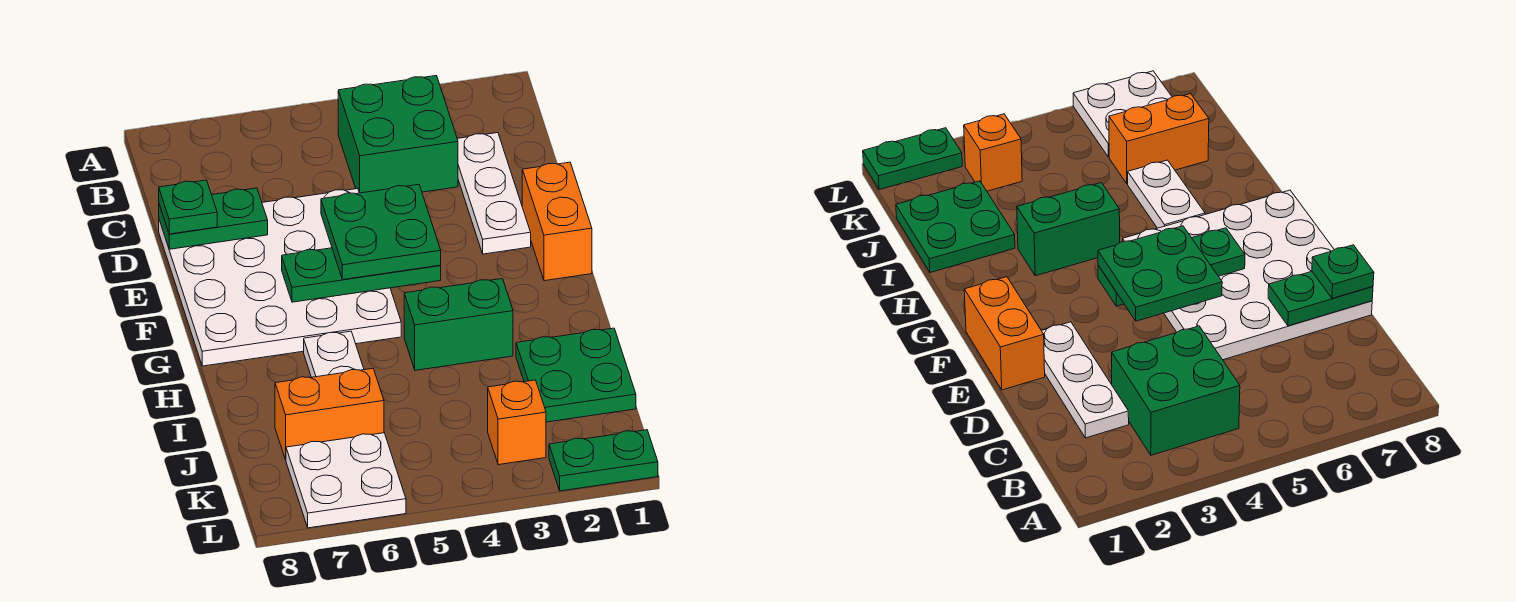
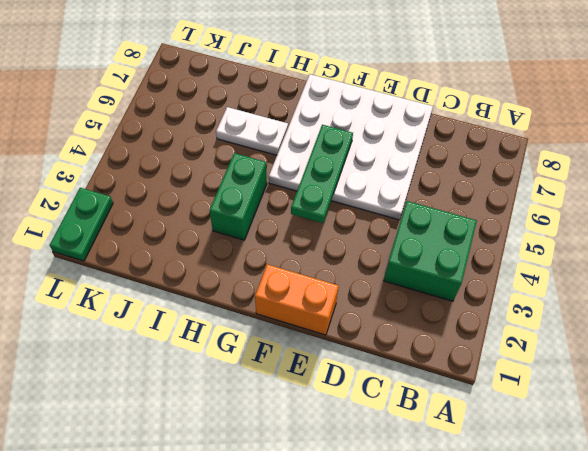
none -> white 1x3 plate [457,133,531,254]
none -> green 2x2 plate [516,328,636,422]
none -> orange 1x2 brick [275,368,384,460]

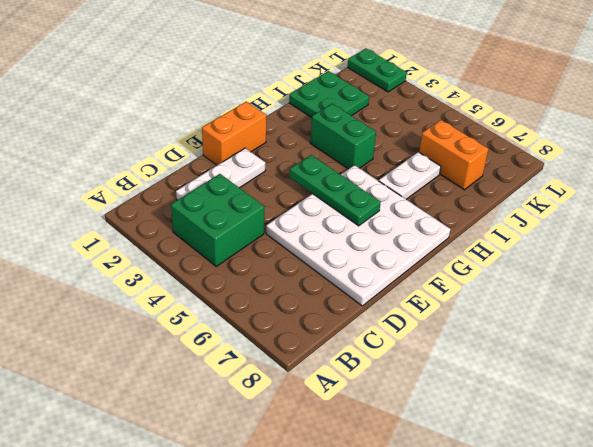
none -> orange 1x1 brick [488,380,546,465]
none -> white 2x2 plate [286,433,406,528]
none -> green 1x2 plate [159,188,268,249]

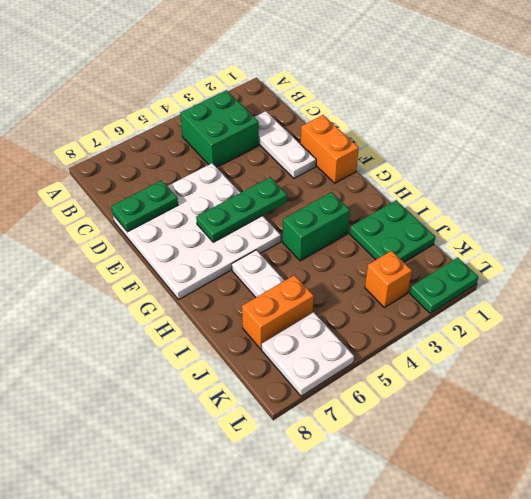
none -> green 1x1 plate [159,180,217,234]
none -> green 2x2 plate [321,184,441,279]

